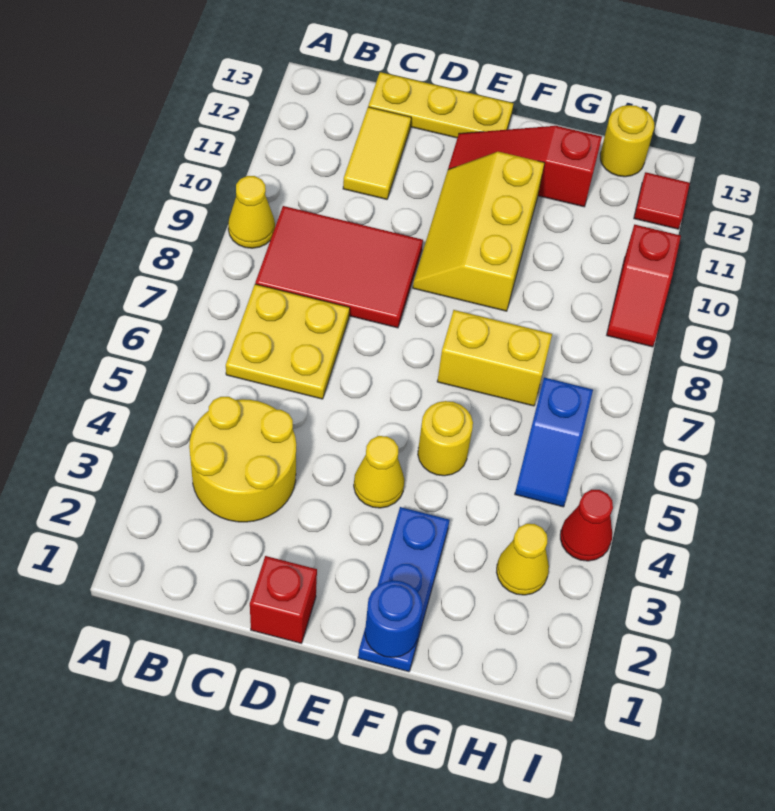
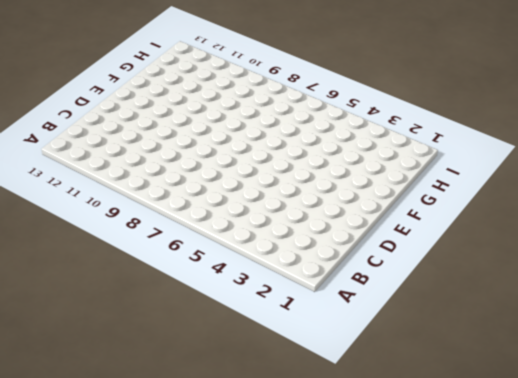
none -> yellow 1x1 cone [228,176,275,248]
none -> yellow 2x2 round brick [189,397,296,522]
none -> yellow 2x2 plate [226,284,350,399]

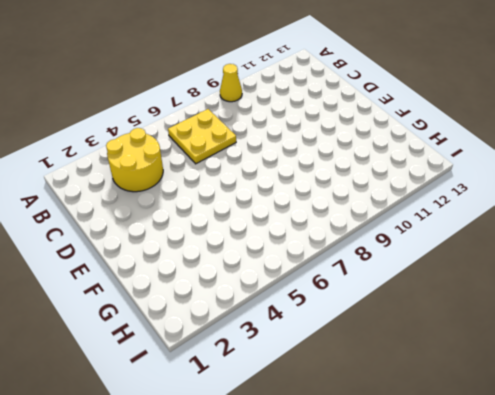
none -> red 2x3 tile [255,206,423,328]
none -> yellow 1x2 tile [343,107,411,199]
none -> yellow 1x3 plate [368,72,514,138]

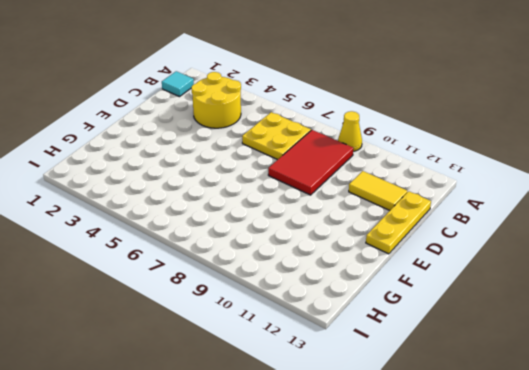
cyan 1x1 tile [162,71,194,97] -> none
none -> red 1x1 brick [250,556,317,643]
none -> yellow 1x1 cone [354,436,404,508]
none -> yellow 2x3 slope [413,152,544,311]

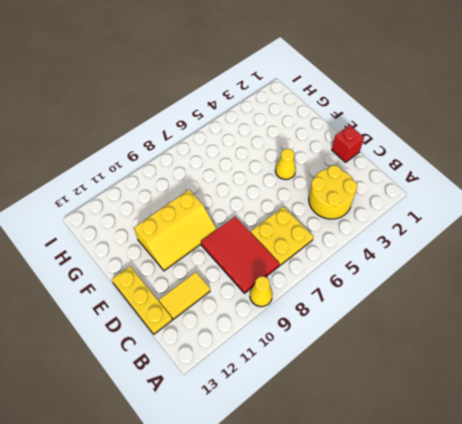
none -> red 1x3 slope [448,126,602,207]
none -> blue 1x3 plate [358,507,450,672]
none -> yellow 1x1 round brick [418,401,473,476]

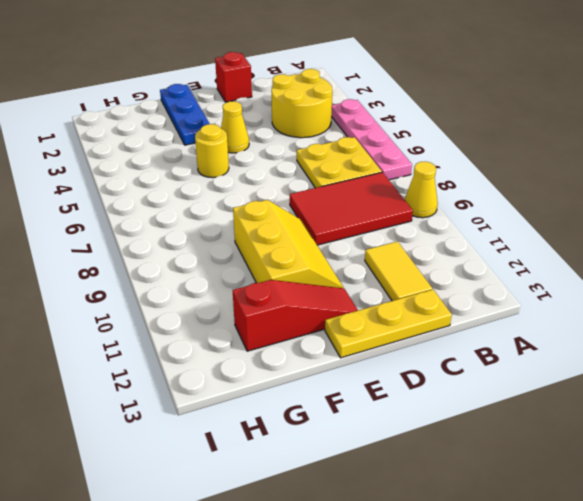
pink 1x4 plate [331,99,412,180] -> none
none -> yellow 1x2 brick [437,310,552,406]
none -> yellow 1x1 cone [496,524,549,595]
none -> blue 1x2 slope [515,378,593,507]

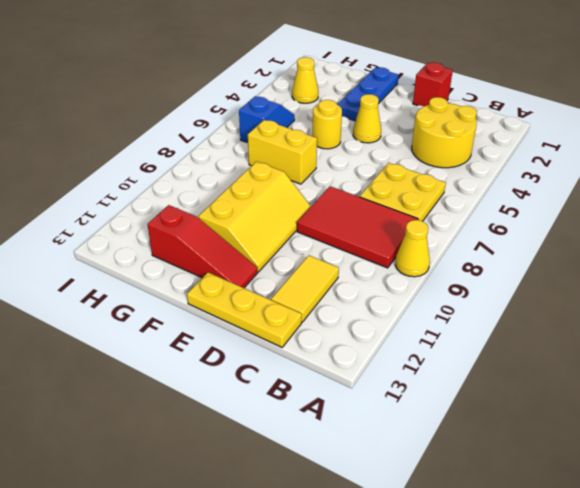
none -> yellow 1x1 round brick [600,105,654,177]
none -> red 1x1 cone [560,490,613,561]
none -> red 1x2 slope [607,225,681,347]

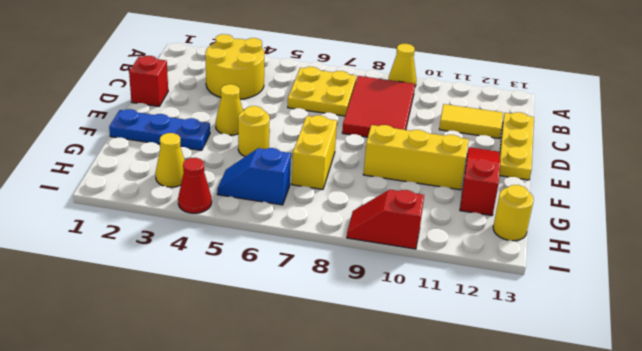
none -> red 1x1 tile [634,172,690,229]
none -> blue 1x1 round brick [365,580,423,657]

